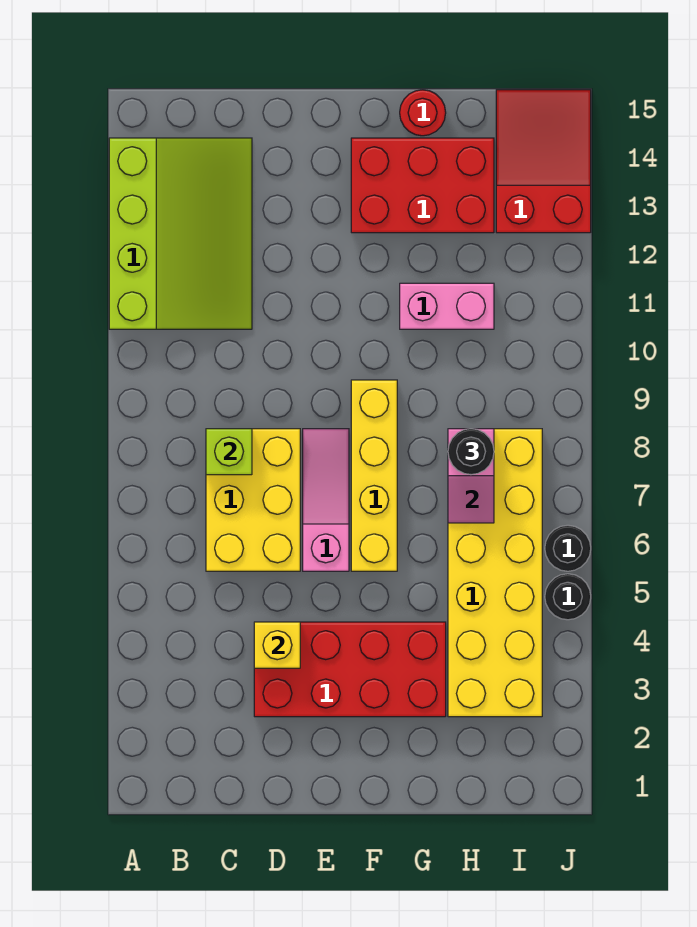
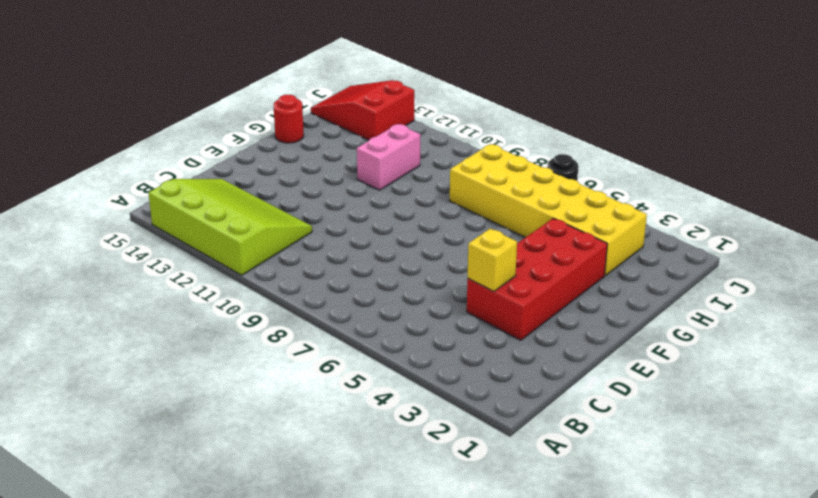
none -> yellow 2x3 brick [206,429,300,571]
none -> pink 1x3 slope [303,429,349,571]
none -> yellow 1x4 brick [351,380,397,571]

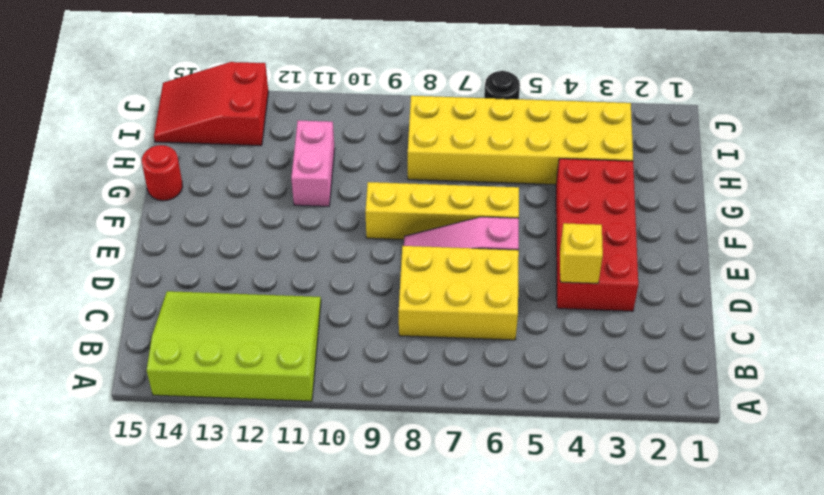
none -> red 2x3 brick [351,138,494,233]
none -> black 1x1 round brick [545,574,591,620]
none -> lime 1x1 brick [206,429,252,475]

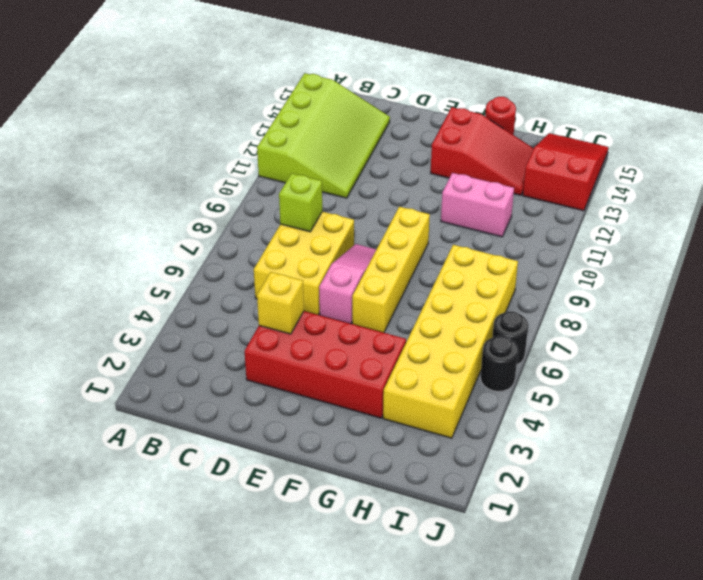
red 2x3 slope [431,107,534,195] -> red 2x3 brick [351,138,494,233]
none -> pink 1x2 slope [448,429,494,523]
none -> black 1x1 round brick [448,429,494,475]

